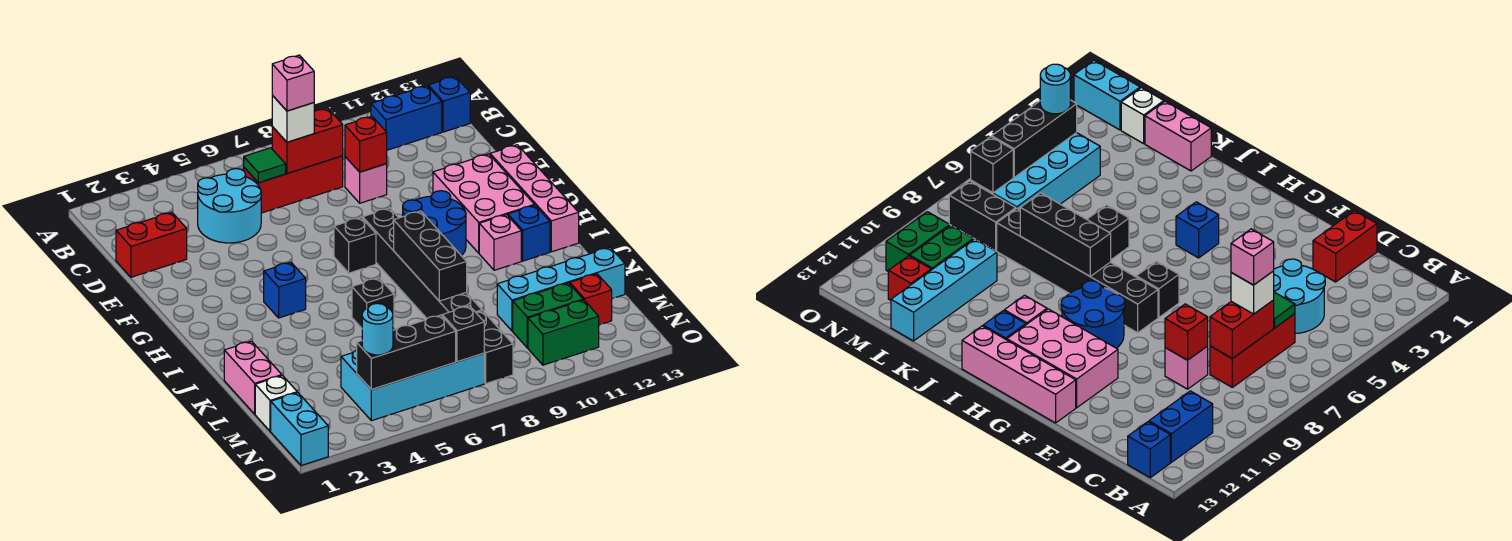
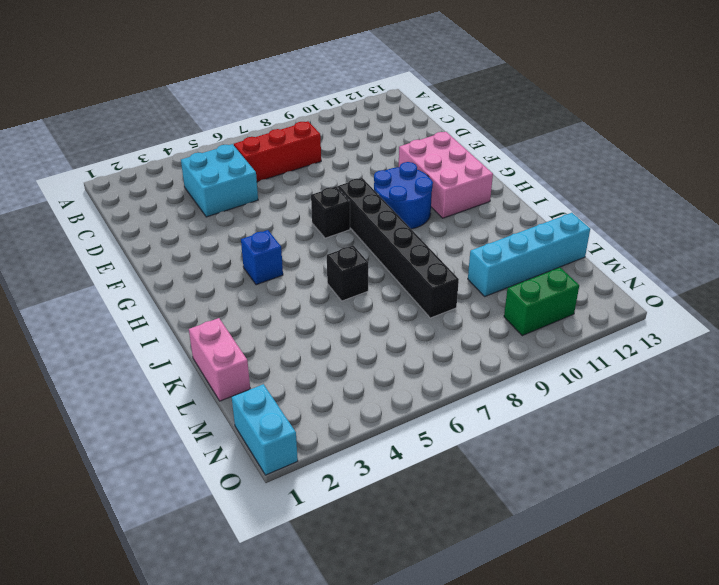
cyan 2x2 brick [181,144,258,217] -> cyan 2x2 round brick [198,169,261,243]
none -> blue 1x2 brick [371,86,442,150]
none -> blue 1x1 brick [428,76,470,132]
none -> red 1x2 brick [116,212,187,277]
none -> pink 1x1 brick [345,157,387,203]

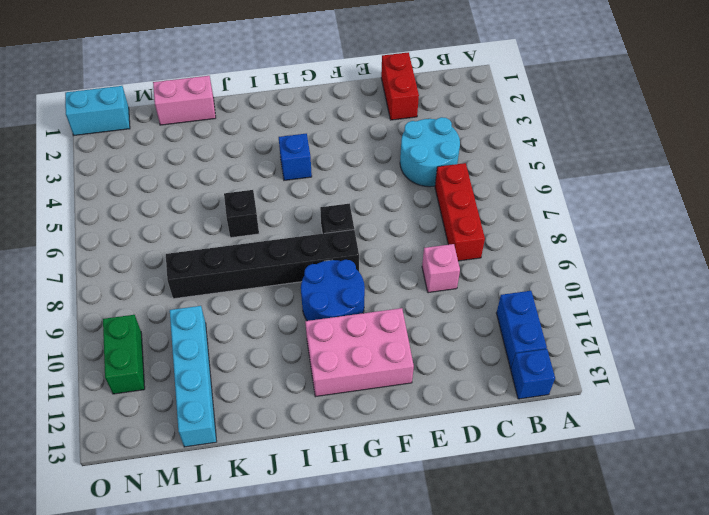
none -> pink 1x4 brick [490,145,579,252]
none -> pink 1x1 brick [479,215,521,270]
none -> blue 1x1 brick [508,205,550,261]
none -> white 1x1 brick [255,376,297,431]

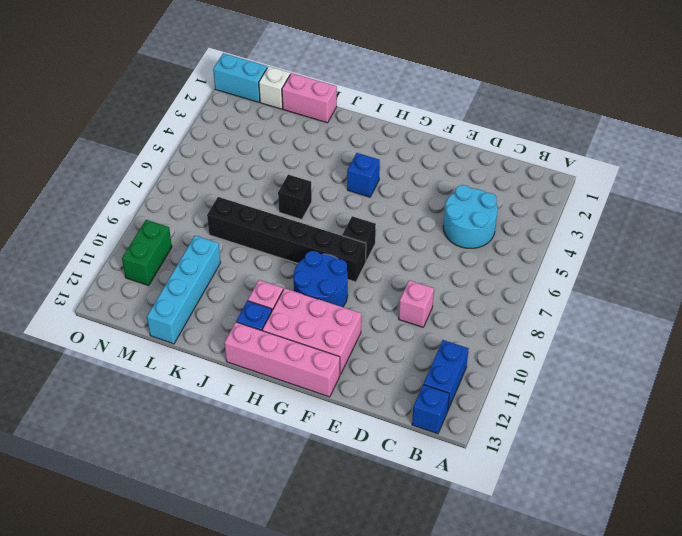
none -> red 1x3 brick [244,156,343,213]
none -> red 1x2 brick [116,212,187,277]
none -> cyan 2x4 brick [341,350,484,421]
none -> black 1x2 brick [476,311,513,384]

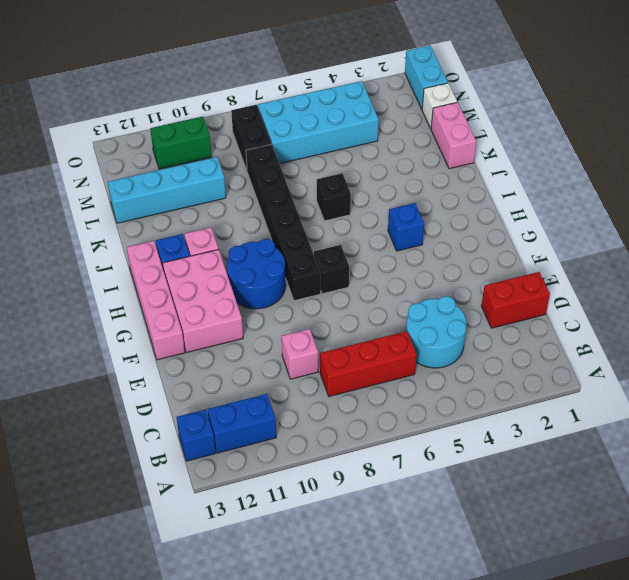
none -> green 1x2 brick [513,283,583,348]
none -> red 1x1 brick [570,274,612,325]
none -> green 1x1 tile [244,148,286,183]
none -> red 1x2 brick [272,108,343,174]

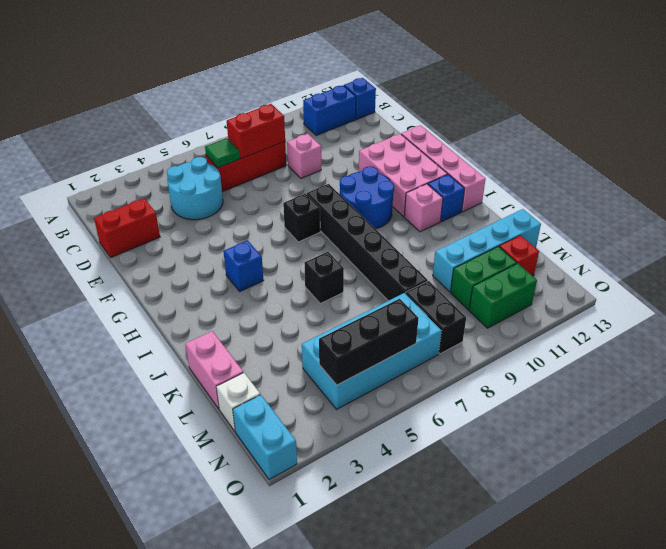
none -> red 1x1 brick [345,116,387,172]
none -> black 1x3 brick [394,211,467,301]
none -> black 1x1 brick [442,306,484,362]
none -> white 1x1 brick [272,95,314,142]

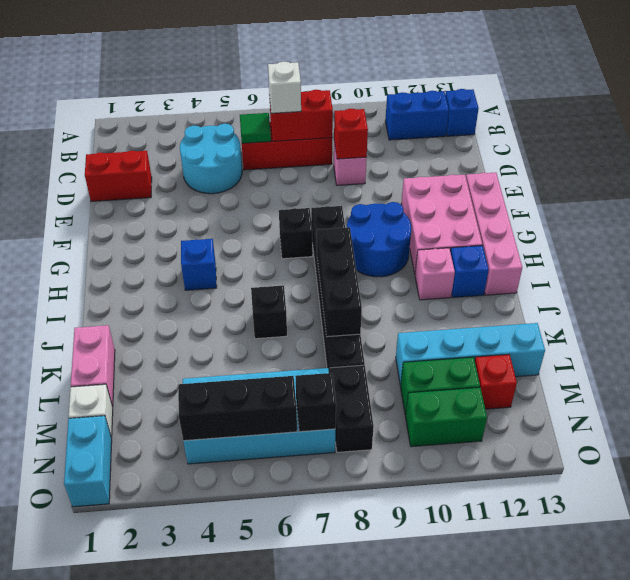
none -> cyan 1x1 round brick [362,303,393,355]
none -> pink 1x1 brick [272,55,314,111]

